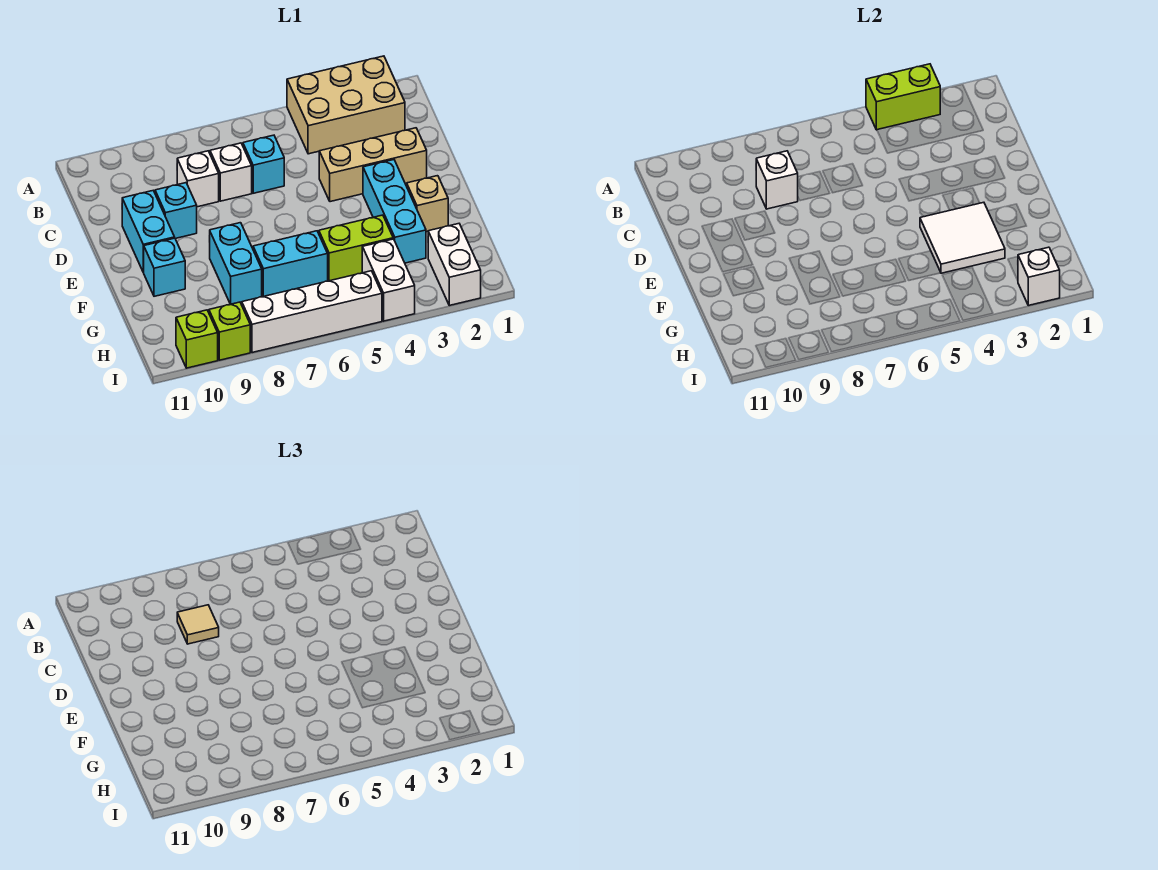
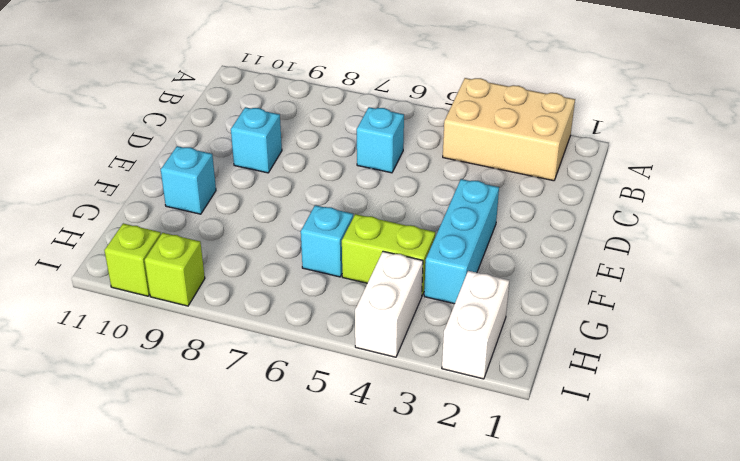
cyan 1x1 brick [301,205,353,277] -> cyan 1x2 brick [253,231,328,296]
none -> white 1x1 brick [210,143,252,201]
none -> white 1x1 brick [177,151,219,207]
none -> tan 1x3 brick [319,128,427,202]

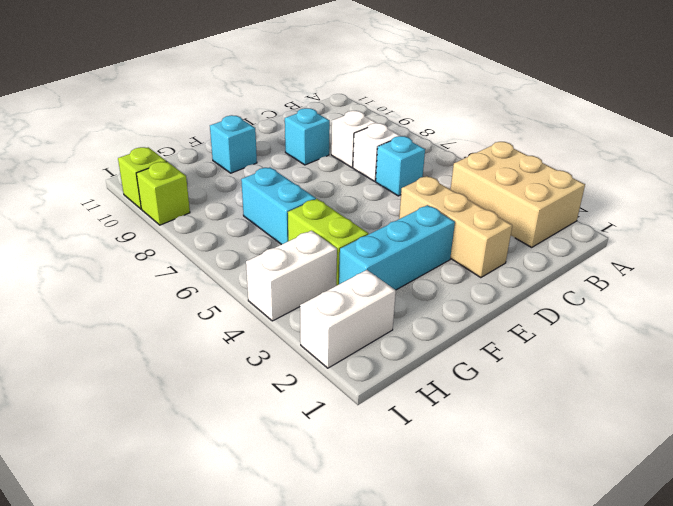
none -> cyan 1x2 brick [122,191,175,272]
none -> tan 1x1 brick [407,176,448,232]
none -> cyan 1x2 brick [209,223,262,304]

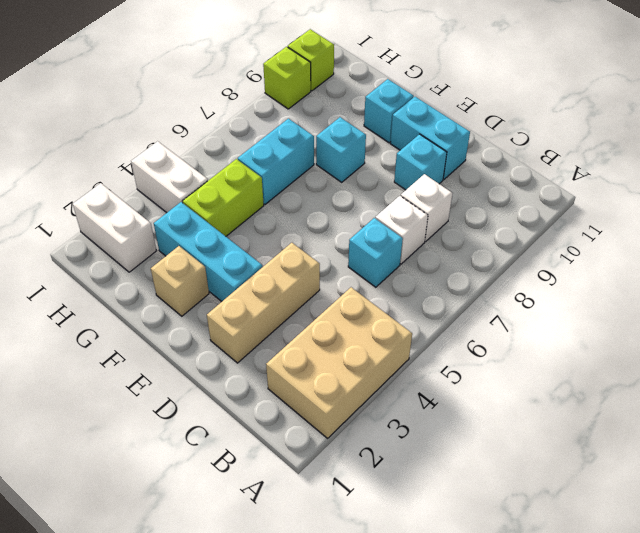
cyan 1x1 brick [316,117,366,182] -> cyan 1x2 brick [209,223,262,304]
none -> white 1x4 brick [242,271,382,353]
none -> lime 1x2 brick [866,64,940,130]
none -> white 1x1 brick [756,151,798,209]

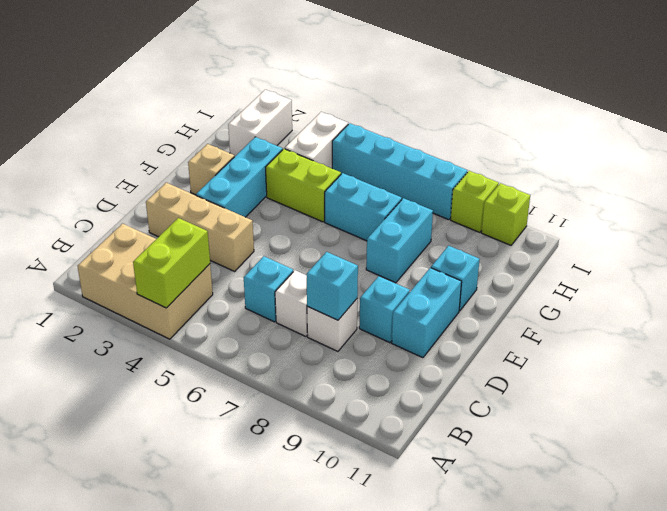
lime 1x2 brick [133,218,210,308] -> lime 1x2 brick turned to [866,64,940,130]
cyan 1x1 brick [306,252,358,320] -> white 1x1 brick [756,151,798,209]
cyan 1x4 brick [332,123,467,220] -> white 1x4 brick [242,271,382,353]
none -> white 2x2 tile [920,202,1005,273]
none -> white 1x1 brick [1018,247,1060,305]
none -> tan 1x1 tile [177,605,219,644]

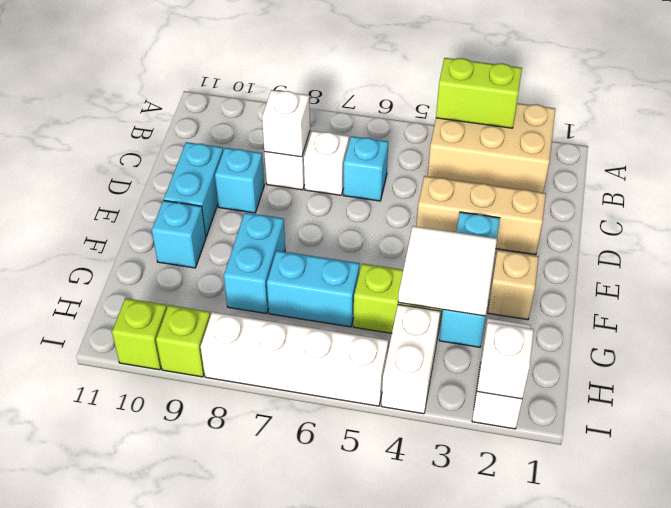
none -> tan 1x1 tile [177,605,219,644]

